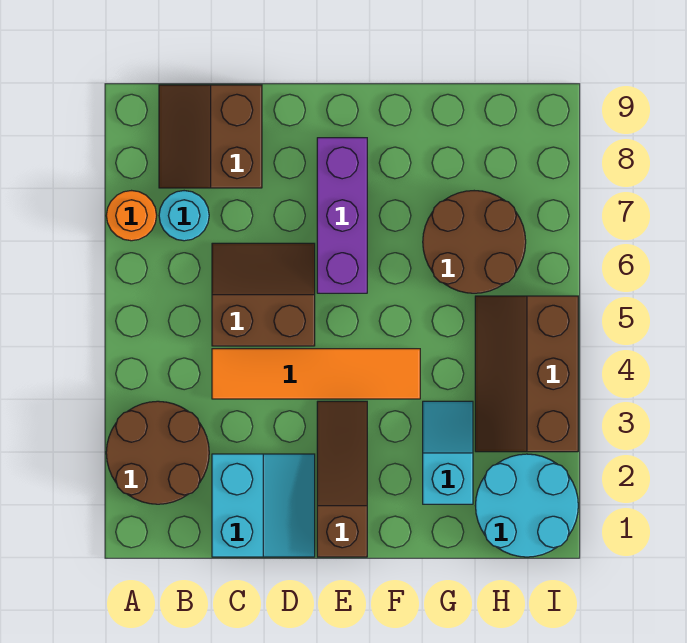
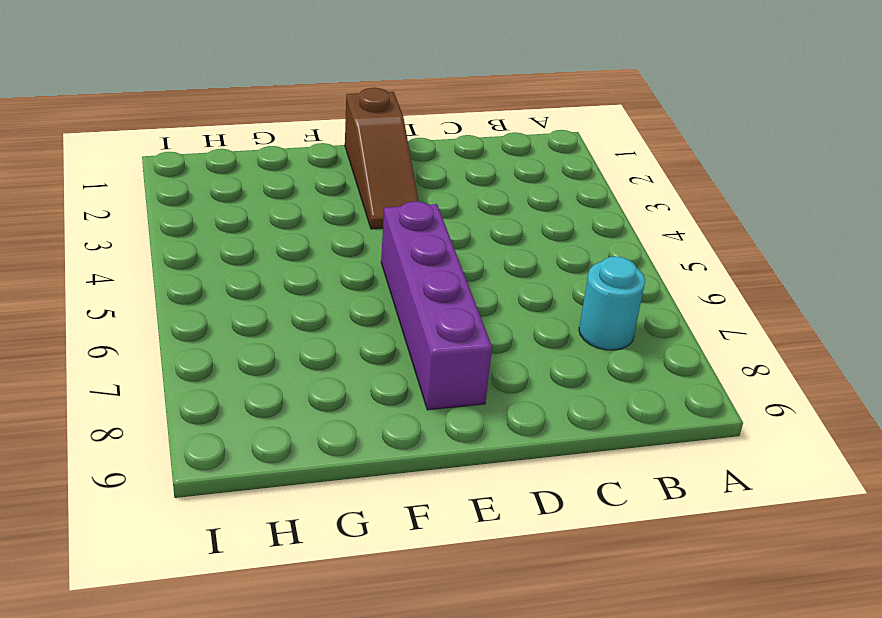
purple 1x4 brick [381,201,492,410] -> purple 1x3 brick [317,138,367,293]
none -> brown 2x2 round brick [106,401,209,504]
none -> orange 1x1 round brick [106,191,157,241]
none -> brown 2x2 slope [159,85,262,188]

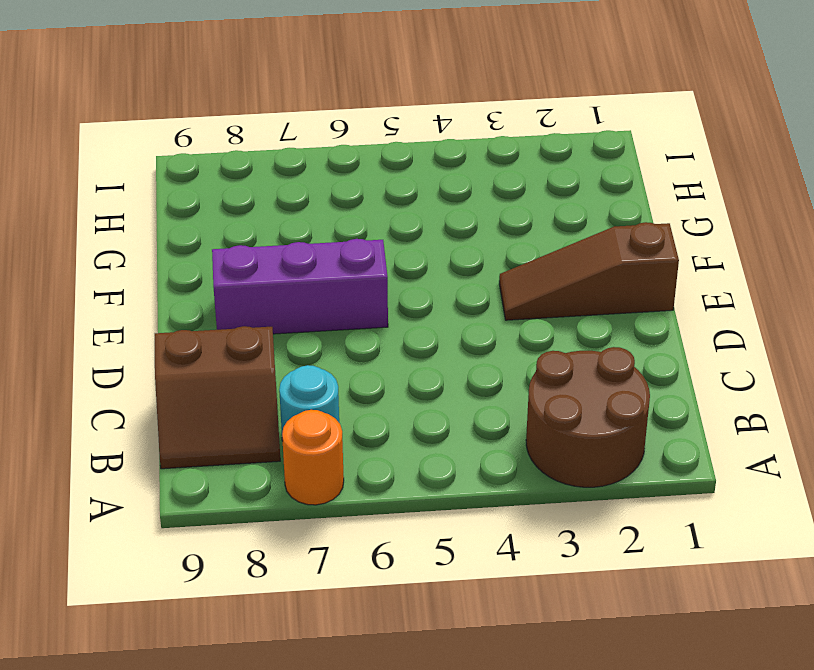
none -> cyan 2x2 slope [212,454,315,557]
none -> orange 1x4 tile [212,349,420,399]
none -> brown 2x2 slope [212,243,315,346]

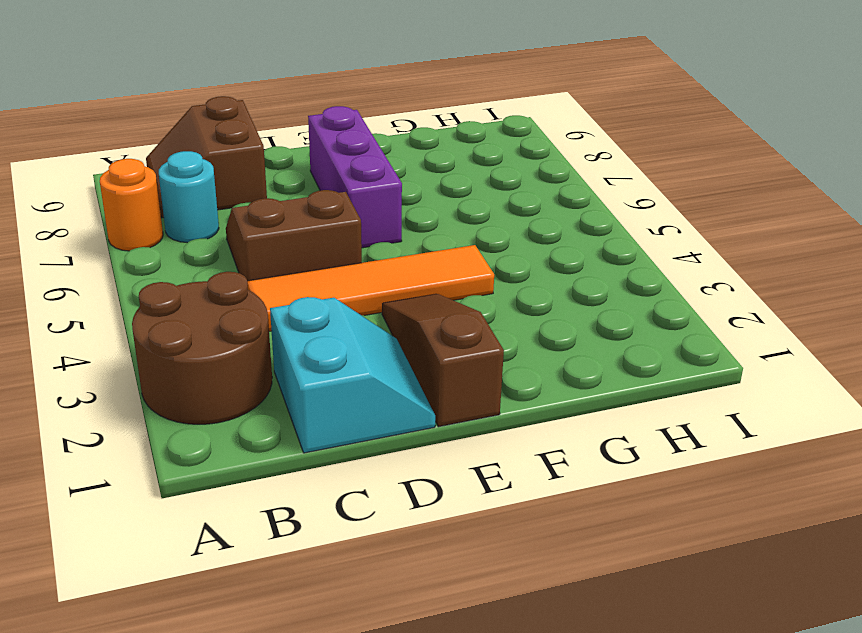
none -> cyan 1x2 slope [423,401,473,504]
none -> brown 2x2 round brick [423,191,526,293]
none -> cyan 2x2 round brick [475,454,578,557]

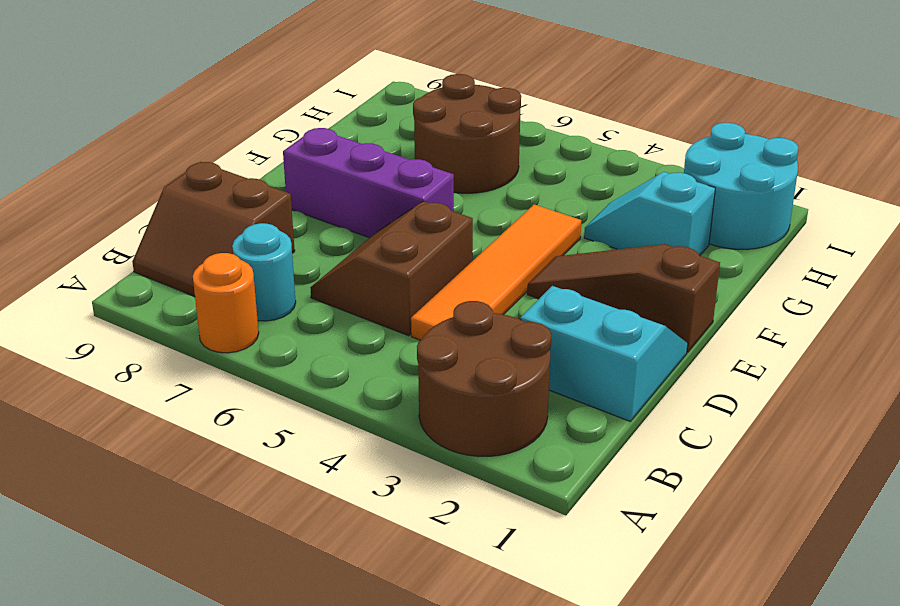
none -> brown 2x3 slope [475,296,578,452]

